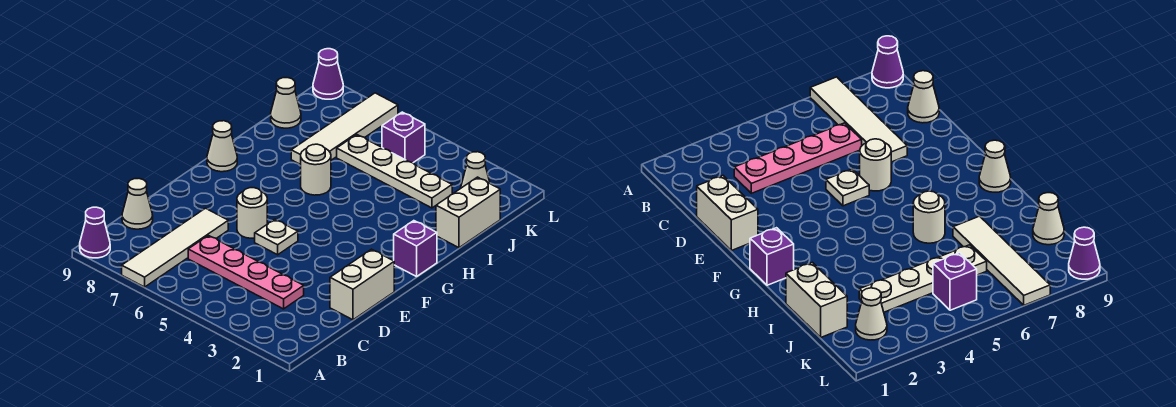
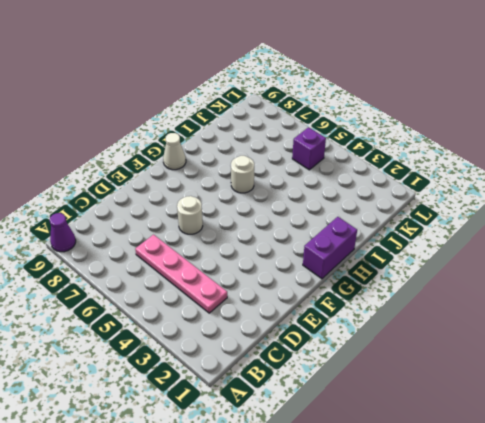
purple 1x2 brick [303,217,357,279] -> purple 1x1 brick [394,221,437,277]
none -> white 1x4 tile [122,208,228,287]
none -> white 1x1 cone [122,179,153,229]
none -> white 1x2 brick [330,249,394,320]

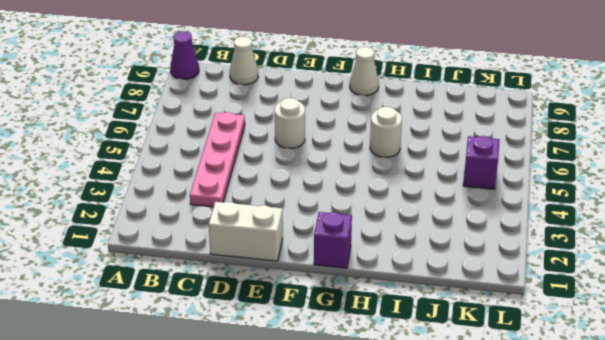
none -> white 1x4 tile [122,208,228,287]
none -> white 1x1 plate [255,219,298,255]
none -> white 1x2 brick [436,177,500,248]

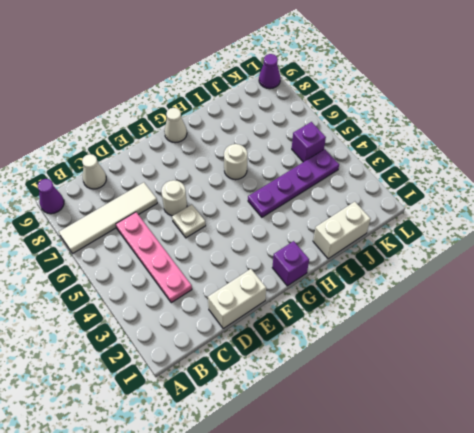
purple 1x4 plate [248,149,339,217] -> white 1x4 plate [337,135,452,208]
none -> white 1x4 tile [291,93,398,165]
none -> white 1x1 cone [271,78,301,128]
none -> white 1x1 cone [461,152,490,188]

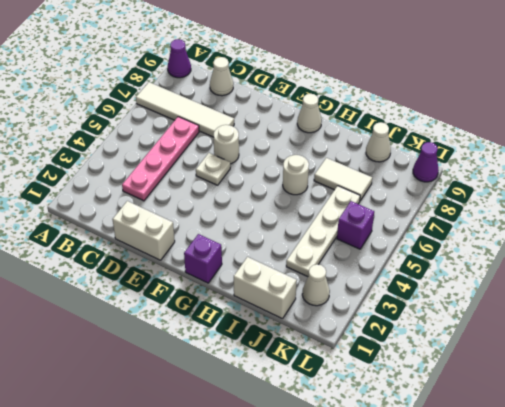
white 1x2 tile [314,158,372,201] -> white 1x4 tile [291,93,398,165]

